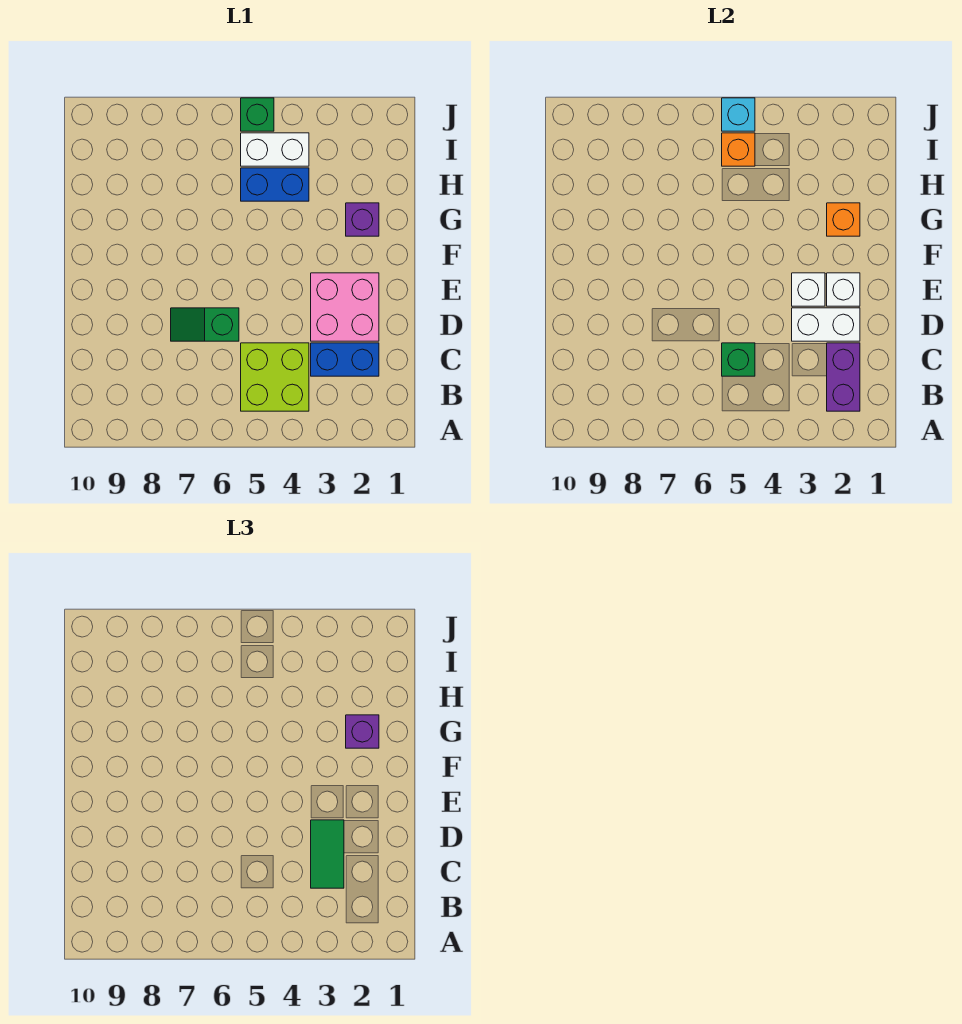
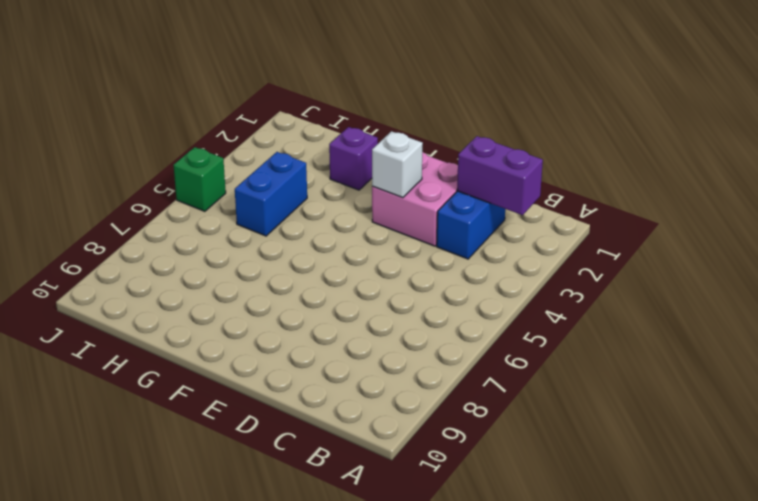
none -> lime 2x2 brick [241,343,309,411]
none -> green 1x2 slope [171,308,239,341]
none -> white 1x2 brick [241,133,309,166]

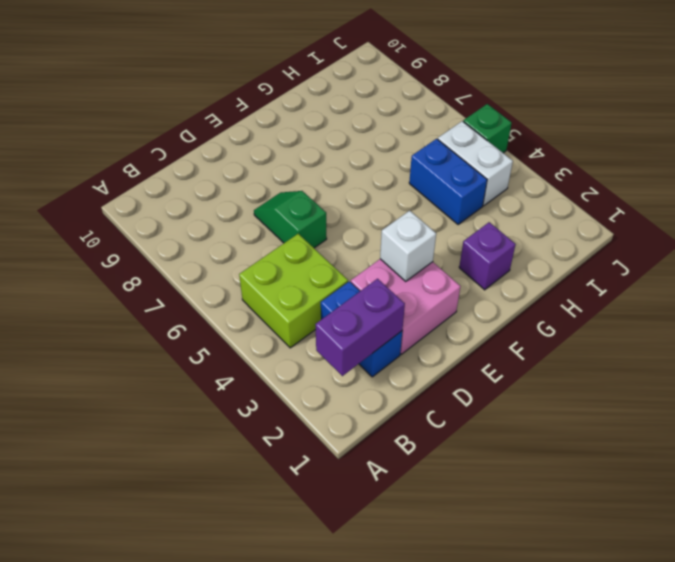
none -> green 1x1 brick [722,343,755,376]
none -> white 1x2 brick [792,308,860,341]
none -> white 1x1 brick [827,273,860,306]

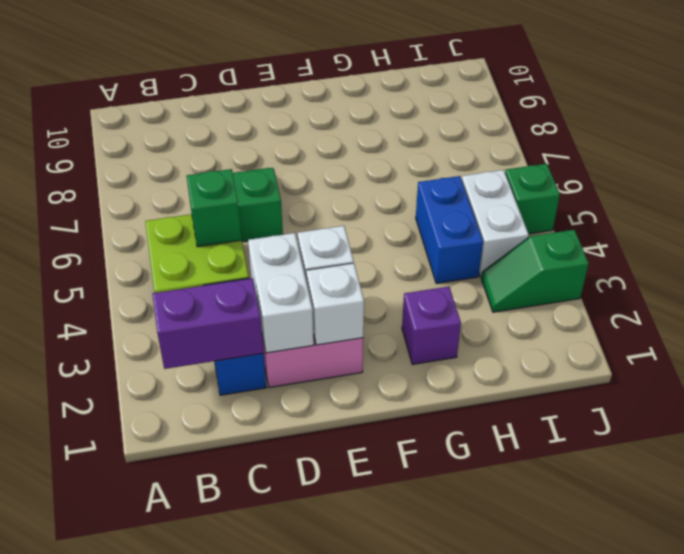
green 1x2 slope [481,230,589,312] -> none
none -> orange 1x1 brick [827,203,860,236]
none -> orange 1x1 brick [722,133,755,166]
none -> cyan 1x1 brick [722,98,755,131]

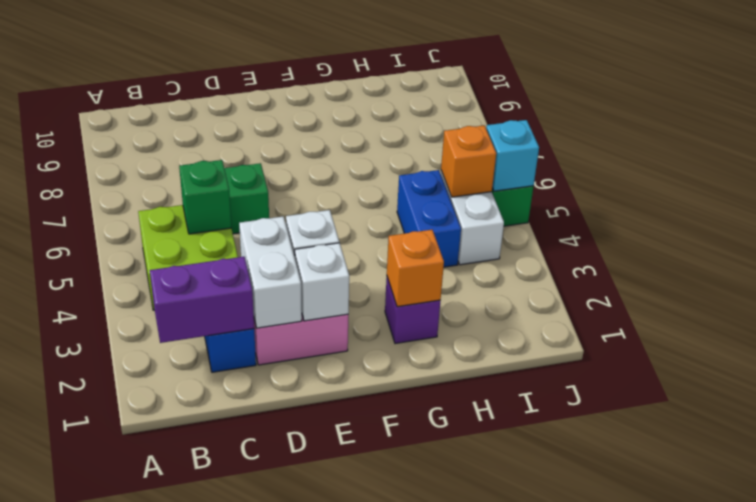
none -> green 1x2 tile [311,820,344,888]
none -> purple 1x1 brick [346,715,379,748]

